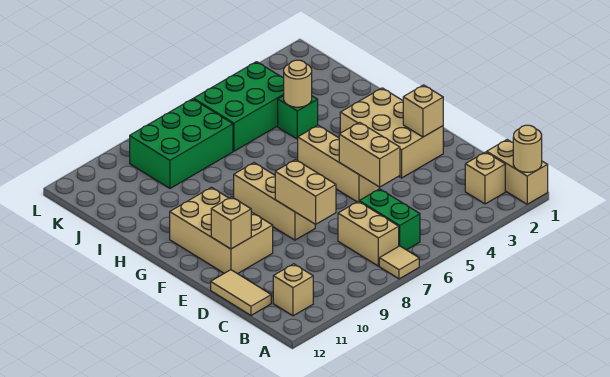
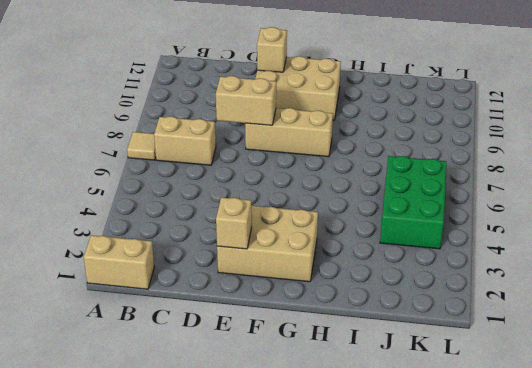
none -> tan 1x1 brick [465,152,505,204]
none -> green 1x2 brick [359,189,420,250]
none -> tan 1x1 brick [273,264,313,316]

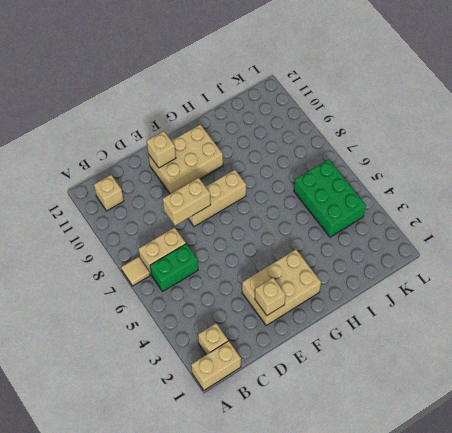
none -> tan 1x2 tile [211,270,271,315]
none -> tan 1x3 brick [298,125,379,202]
none -> green 1x1 brick [278,96,318,139]

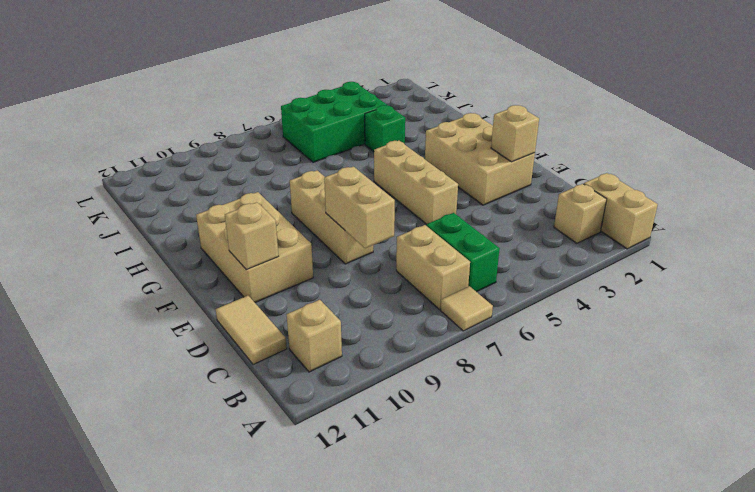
none -> green 2x3 brick [130,99,233,188]
none -> tan 1x1 round brick [513,125,542,172]
none -> tan 1x2 brick [339,122,400,187]

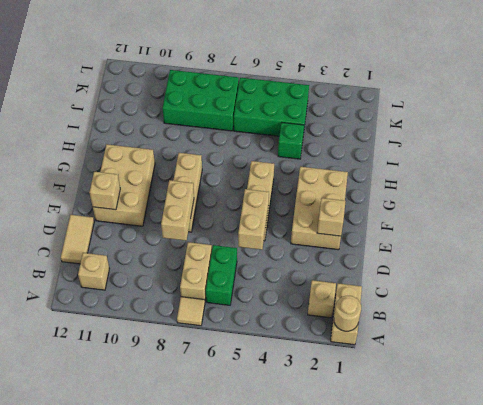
none -> tan 1x1 round brick [284,60,312,107]

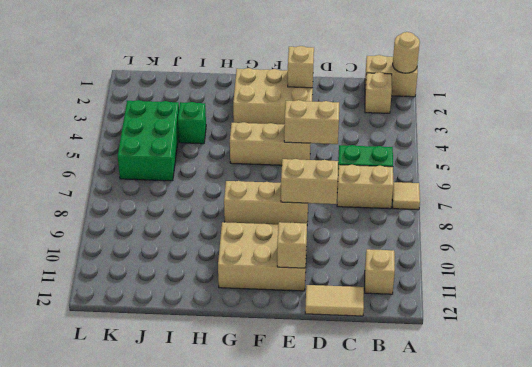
none -> green 2x3 brick [130,99,233,188]
none -> tan 1x1 round brick [284,60,312,107]

